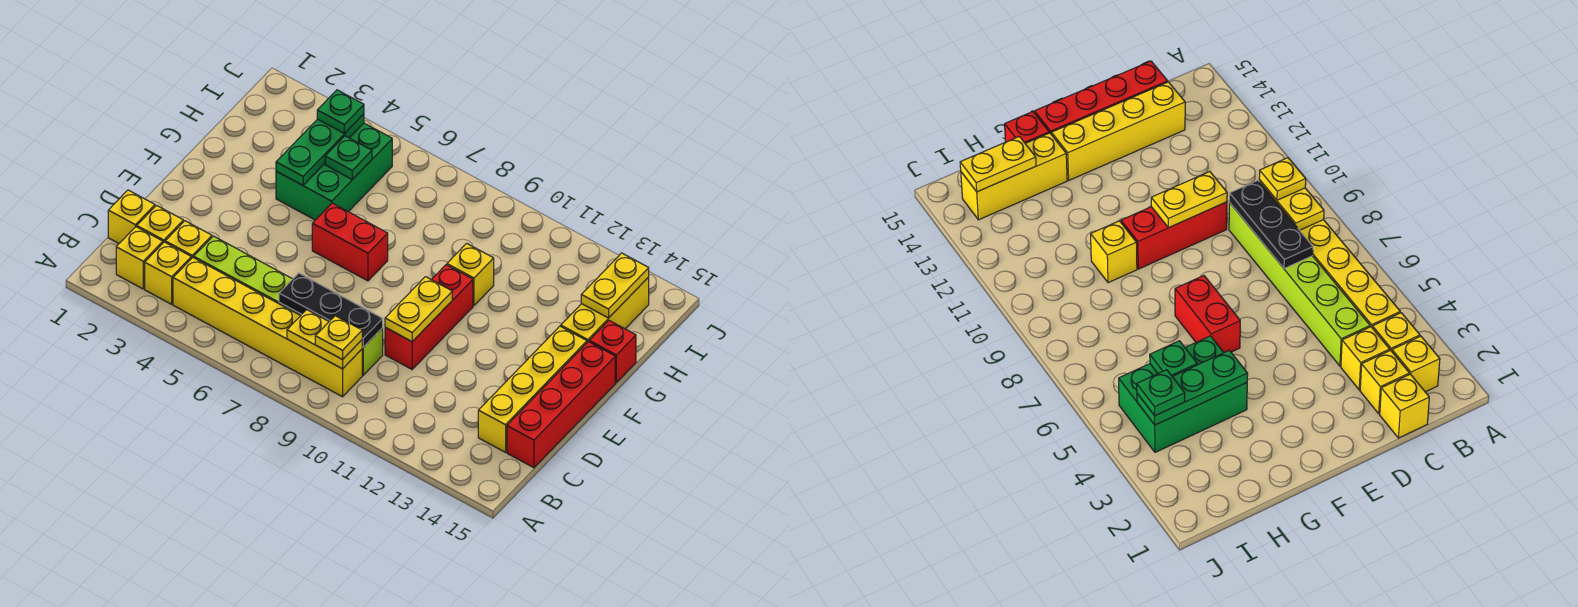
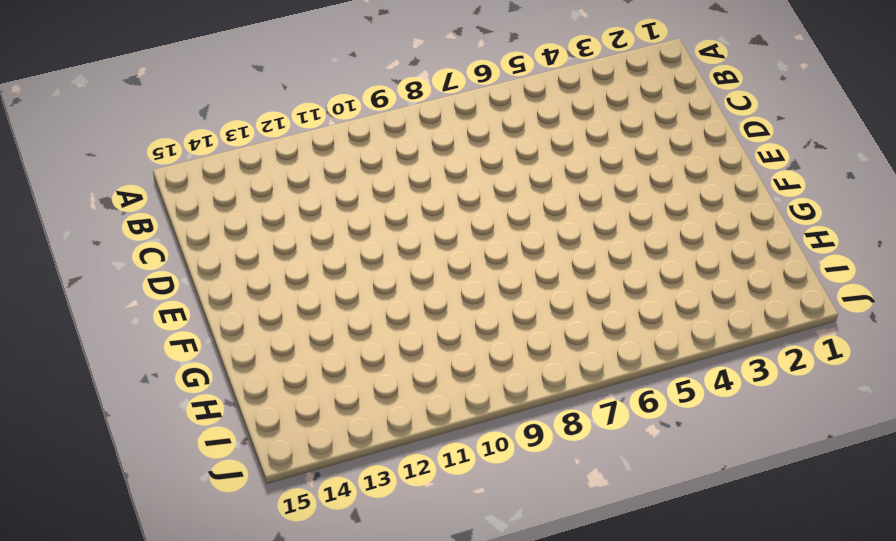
none -> yellow 1x1 brick [116,227,163,289]
none -> yellow 1x1 brick [145,242,191,304]
none -> yellow 1x6 brick [173,258,362,397]

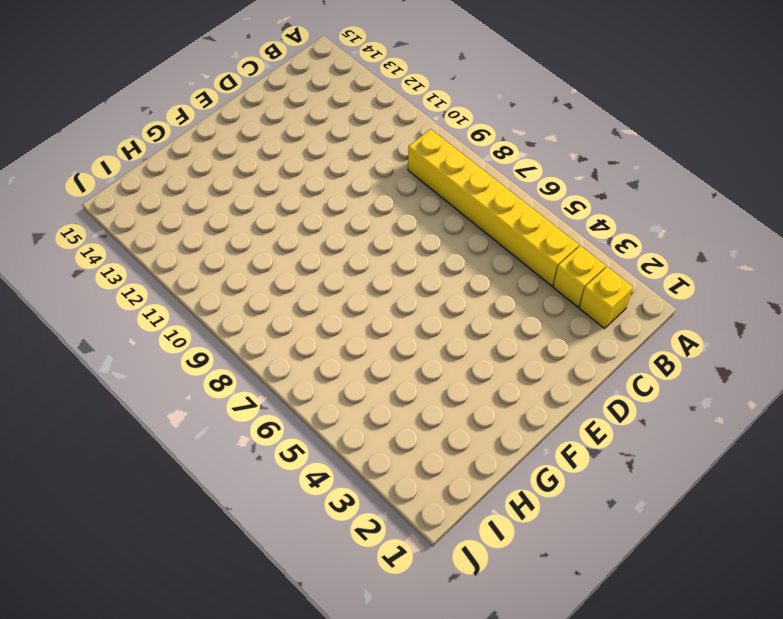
none -> yellow 1x1 brick [108,190,155,243]
none -> yellow 1x1 brick [137,206,183,243]
none -> yellow 1x1 brick [165,221,212,259]

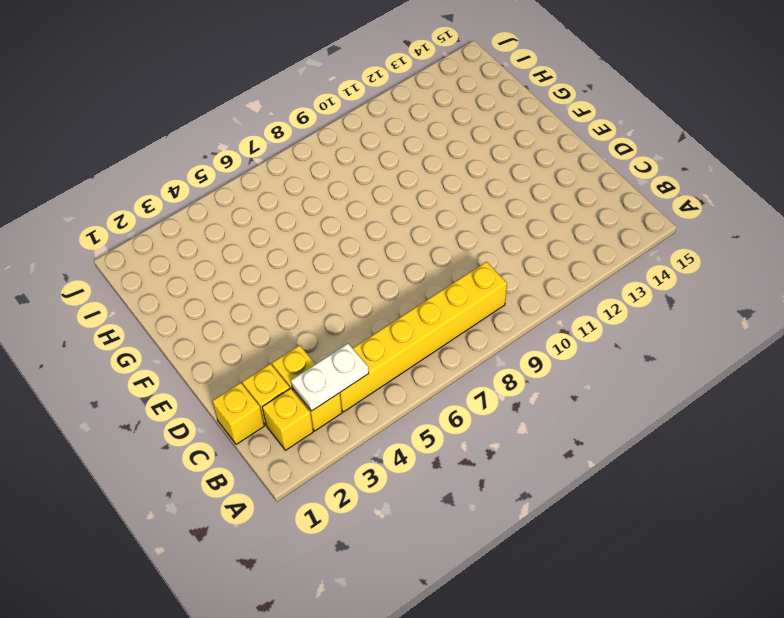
white 1x2 plate [291,344,369,411] -> none
none -> lime 1x6 brick [194,236,383,375]
none -> yellow 1x4 brick [478,326,587,452]
none -> red 1x4 brick [507,342,615,468]

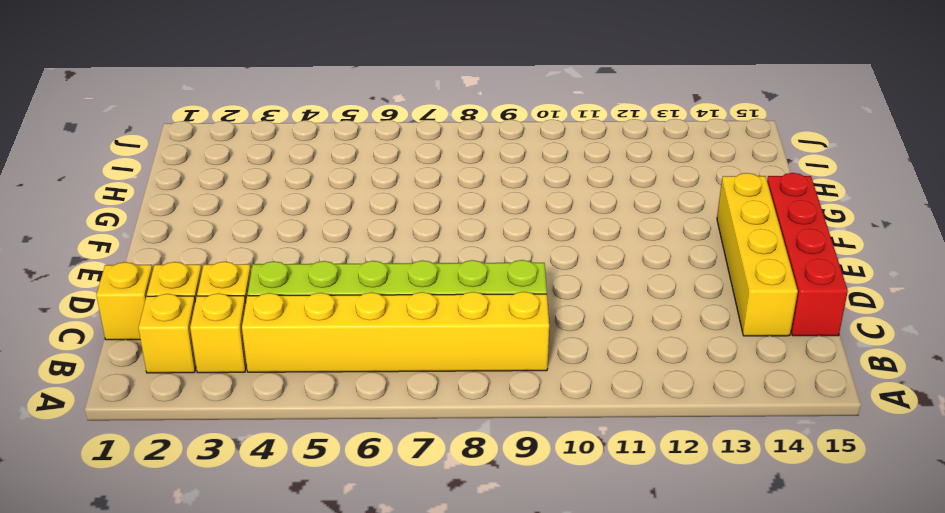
none -> red 1x3 brick [385,265,473,369]
none -> red 1x2 brick [312,203,388,281]
none -> green 2x3 brick [276,123,392,220]

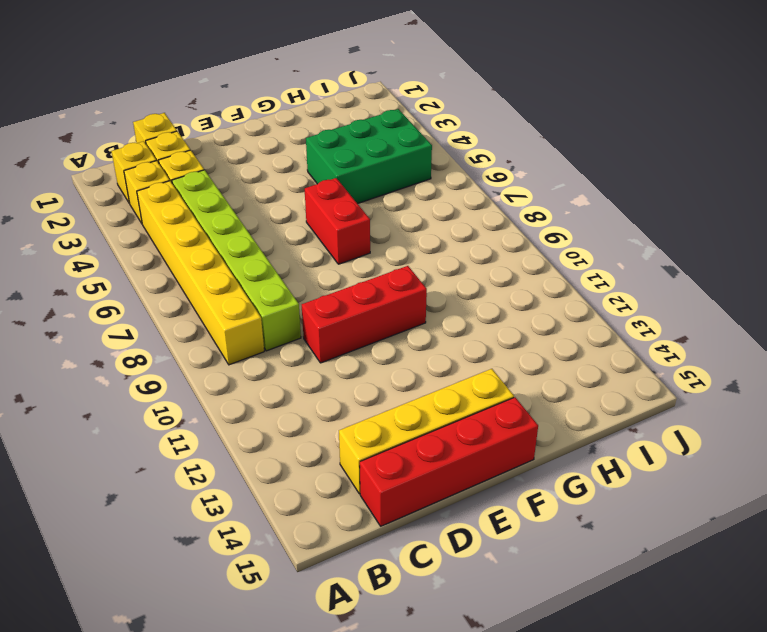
none -> yellow 1x1 brick [447,243,494,306]
none -> yellow 1x3 brick [561,277,649,342]
none -> red 1x1 brick [589,321,636,382]

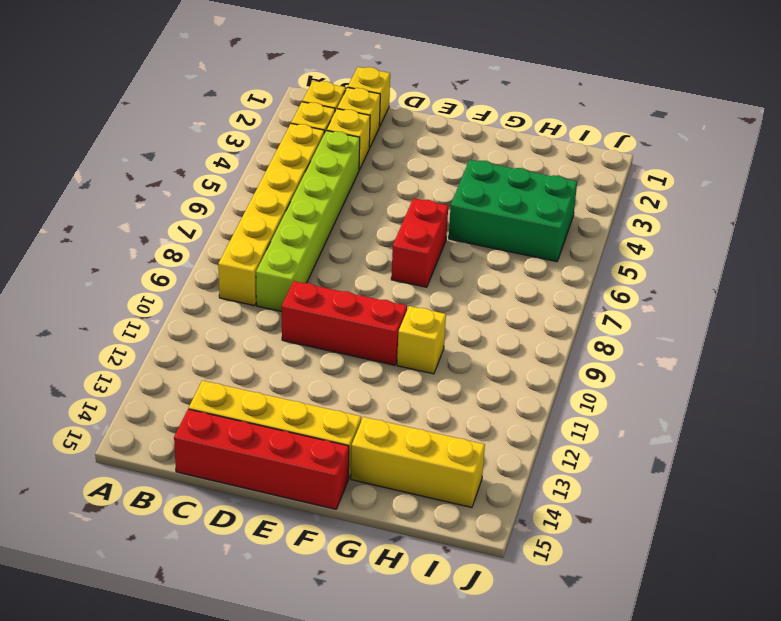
none -> red 1x1 brick [589,321,636,382]
none -> yellow 1x2 plate [287,310,363,369]
none -> black 1x3 plate [279,273,383,347]

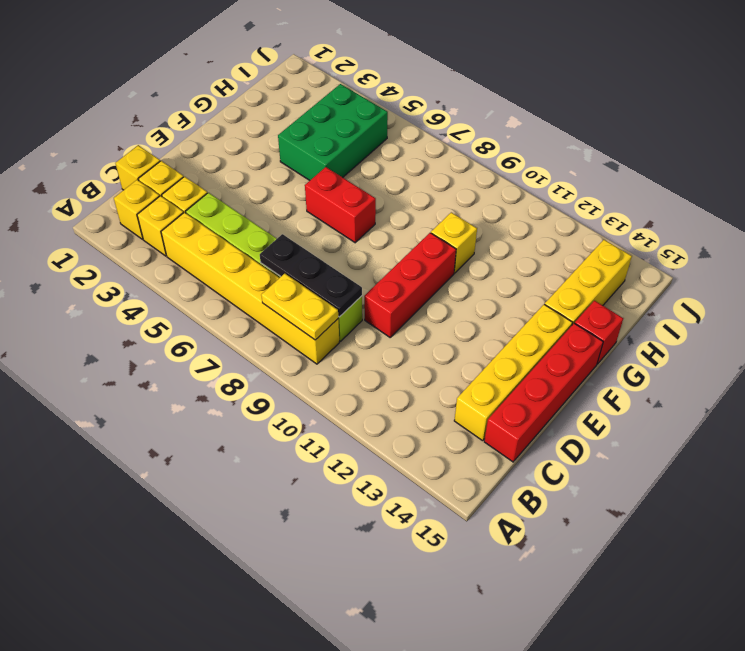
none -> yellow 1x2 plate [385,277,452,341]
none -> green 1x3 plate [276,114,364,185]
none -> green 1x1 plate [325,136,372,179]

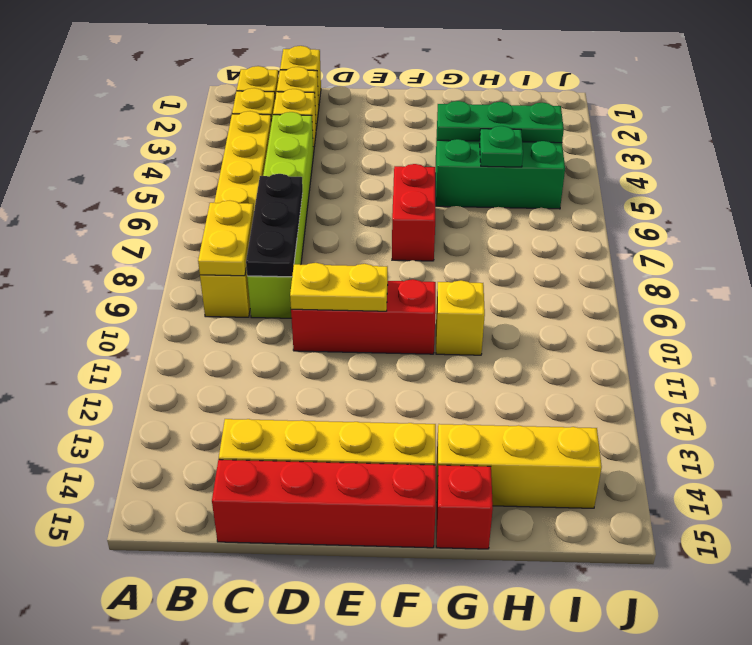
none -> yellow 1x2 plate [581,253,649,318]
none -> yellow 1x1 plate [315,316,362,359]
none -> green 1x1 plate [317,90,364,134]

